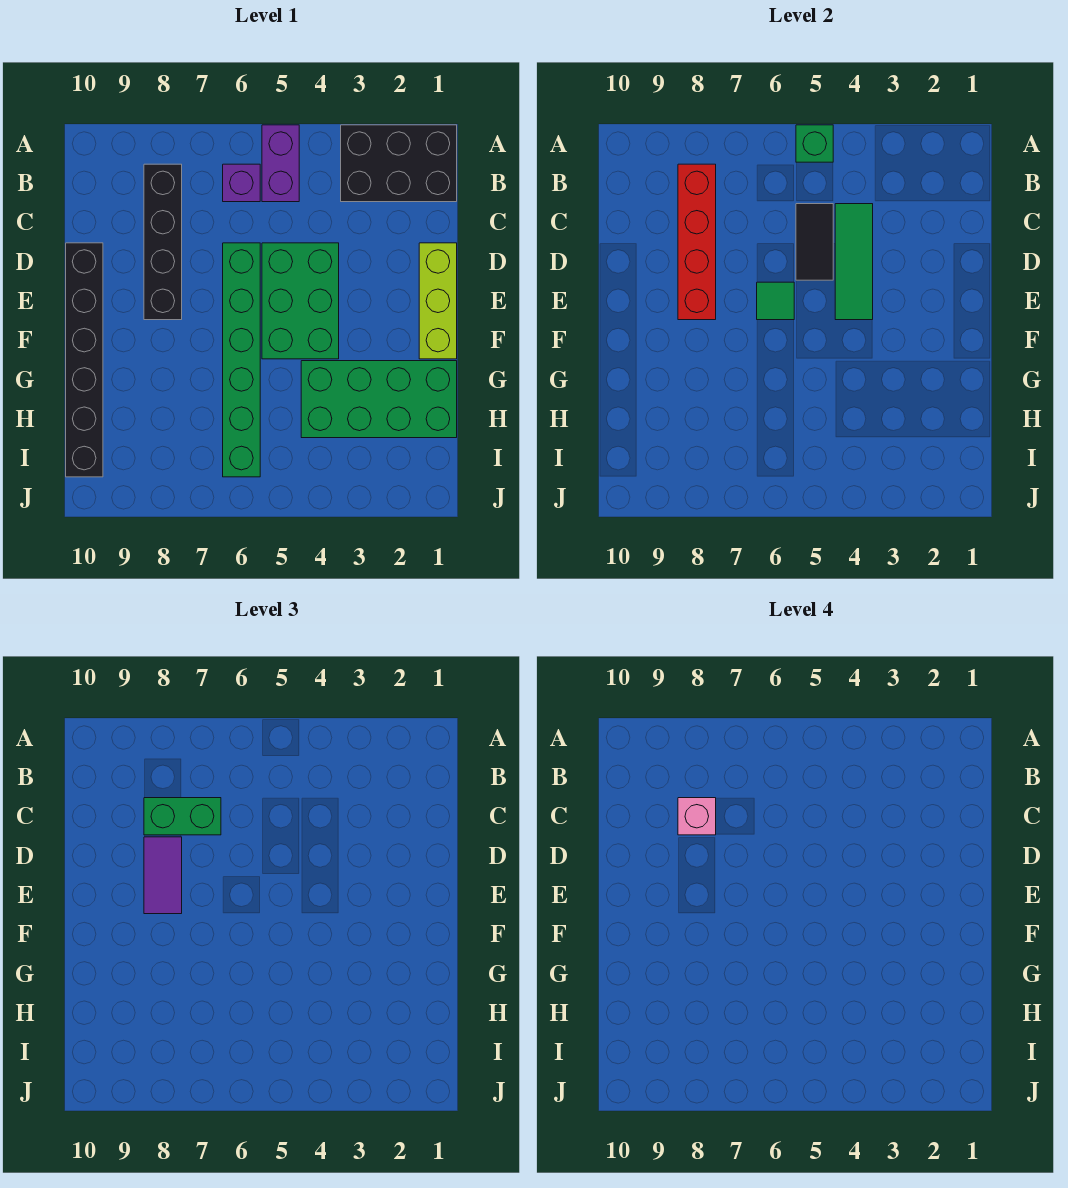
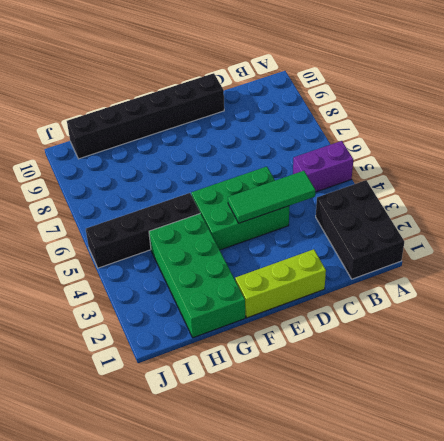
black 1x4 brick [86,193,200,268] -> black 1x4 brick moved to [144,164,182,320]
none -> purple 1x1 brick [223,164,260,202]
none -> green 1x6 brick [223,243,260,477]
none -> green 1x1 brick [796,125,833,162]

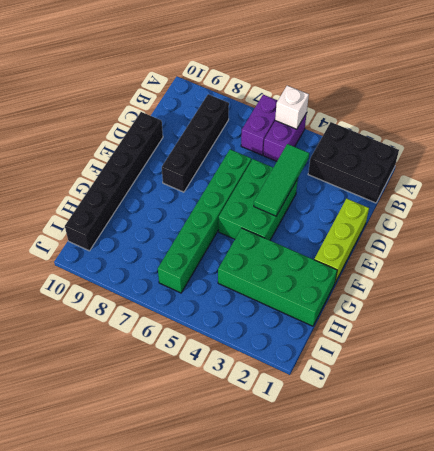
white 1x1 brick [275,86,309,129] -> green 1x1 brick [796,125,833,162]
purple 1x2 brick [241,95,278,155] -> purple 1x1 brick [223,164,260,202]
none -> red 1x4 brick [678,164,716,320]
none -> black 1x2 tile [796,204,833,280]
none -> green 1x1 tile [757,282,794,320]

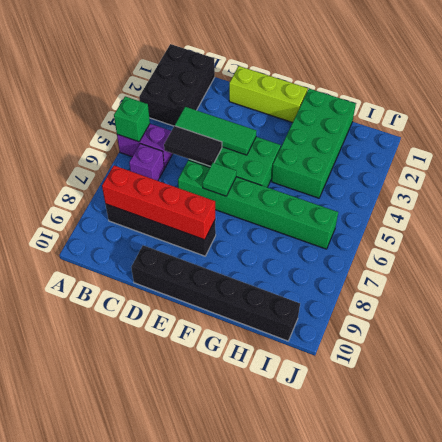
none -> green 1x2 brick [144,798,221,835]
none -> purple 1x2 tile [144,837,182,914]
none -> pink 1x1 brick [678,798,716,835]

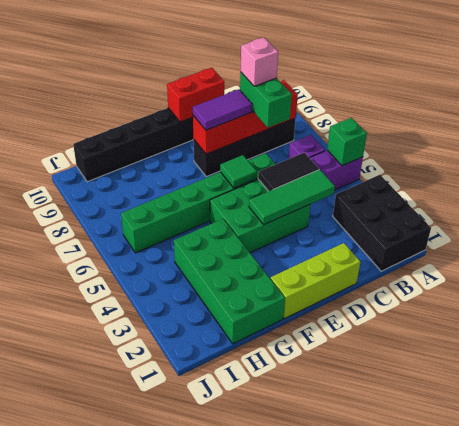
red 1x2 brick [167,68,224,122] -> none

